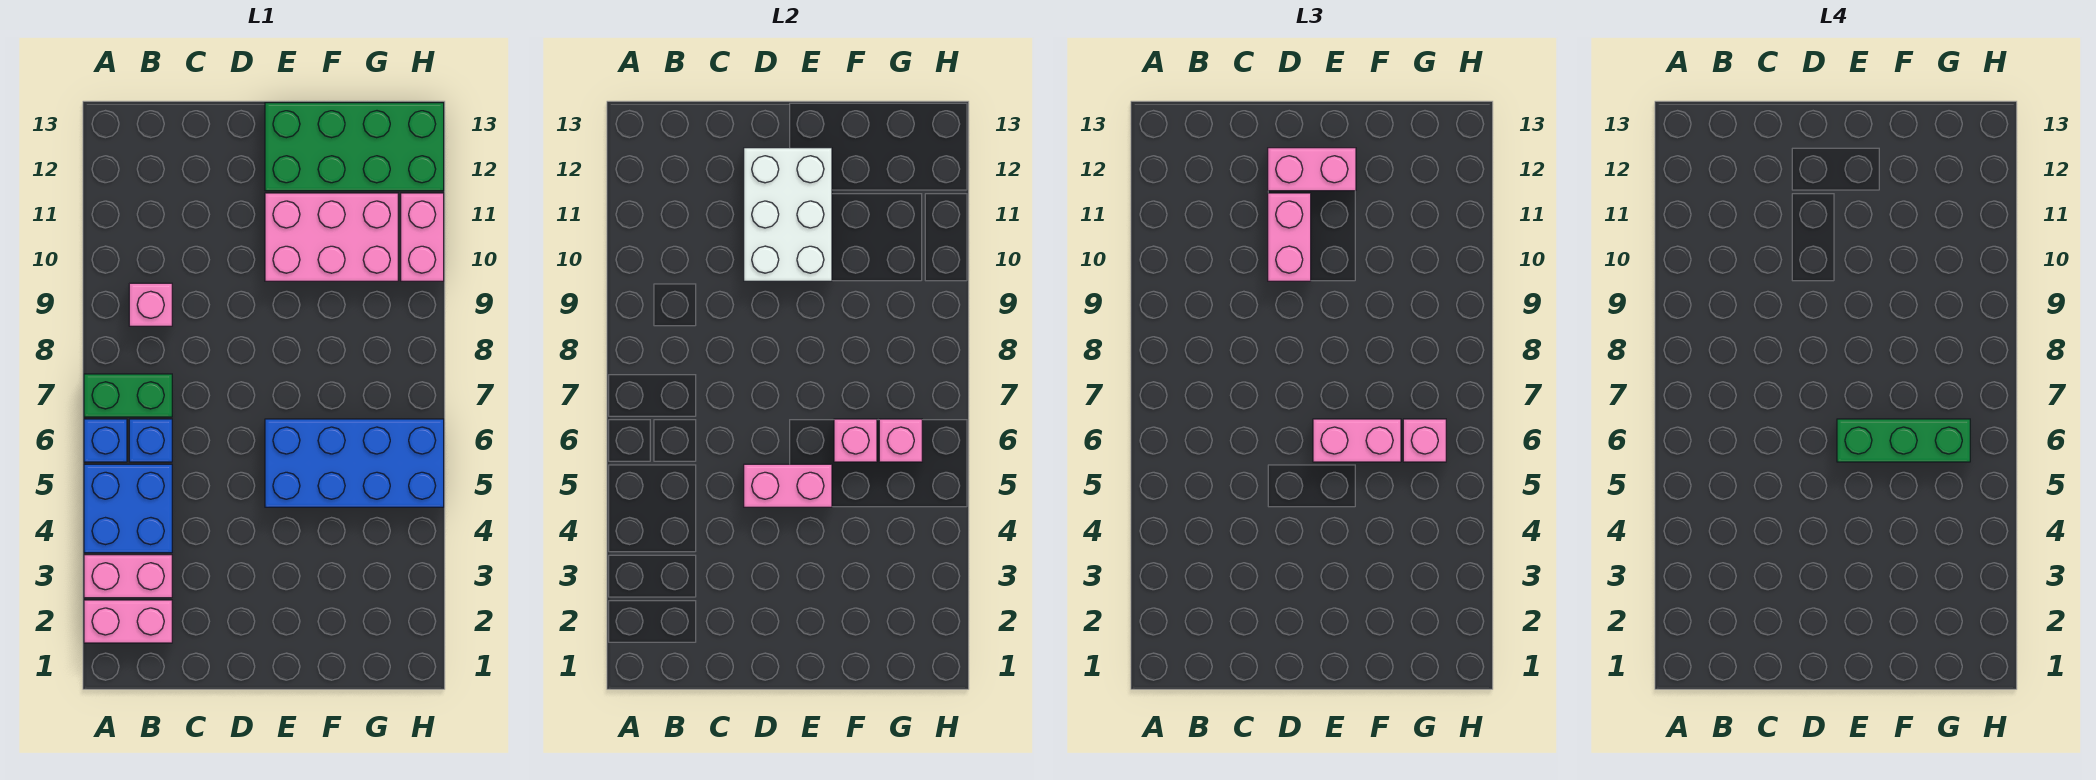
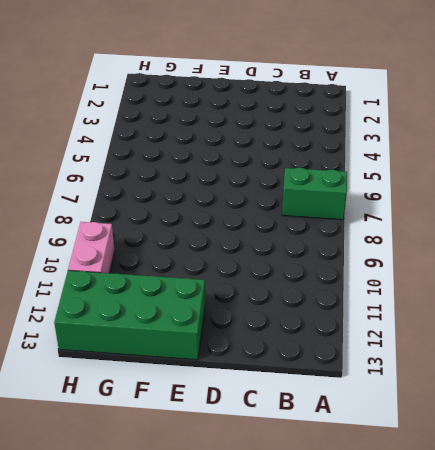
none -> pink 1x2 brick [84,600,172,643]
none -> pink 1x2 brick [84,555,172,598]
none -> blue 2x2 brick [84,464,172,553]

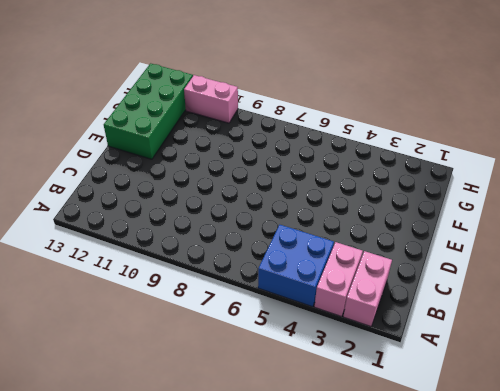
none -> blue 1x1 brick [84,419,127,462]
none -> green 1x2 brick [84,374,172,417]
none -> blue 1x1 brick [129,419,172,462]

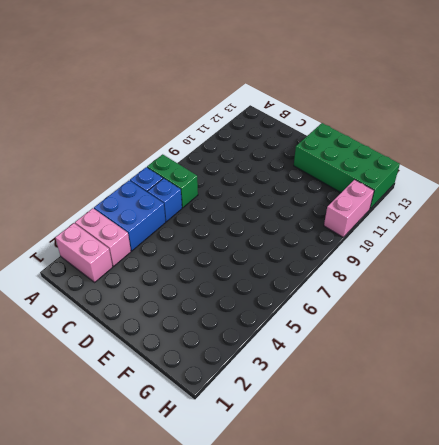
none -> pink 1x1 brick [129,283,172,326]
none -> blue 2x4 brick [265,419,444,507]
none -> pink 2x3 brick [265,193,398,281]

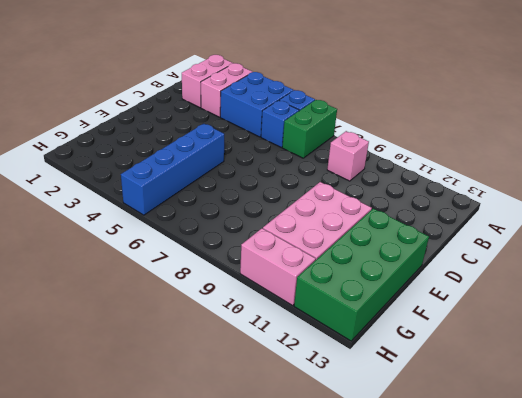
blue 1x4 brick [121,124,224,215] -> blue 2x4 brick [265,419,444,507]
none -> pink 1x2 brick [744,464,832,507]
none -> white 2x3 brick [744,148,832,281]
none -> pink 1x1 brick [834,419,877,462]

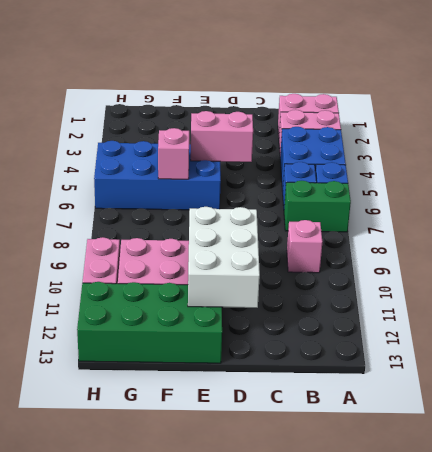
none -> pink 1x1 brick [879,419,922,462]
none -> pink 1x2 brick [1268,193,1311,281]
none -> pink 1x2 brick [1268,148,1356,191]

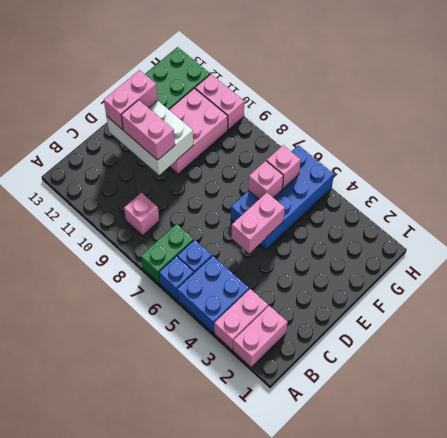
none -> pink 1x2 brick [1313,419,1401,462]
none -> pink 1x1 brick [1403,419,1446,462]
none -> green 1x3 brick [1837,419,1970,462]

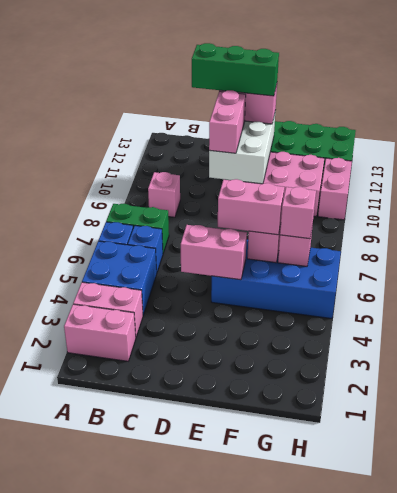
green 1x3 brick [192,43,279,96] -> green 1x3 brick moved to [1837,419,1970,462]

